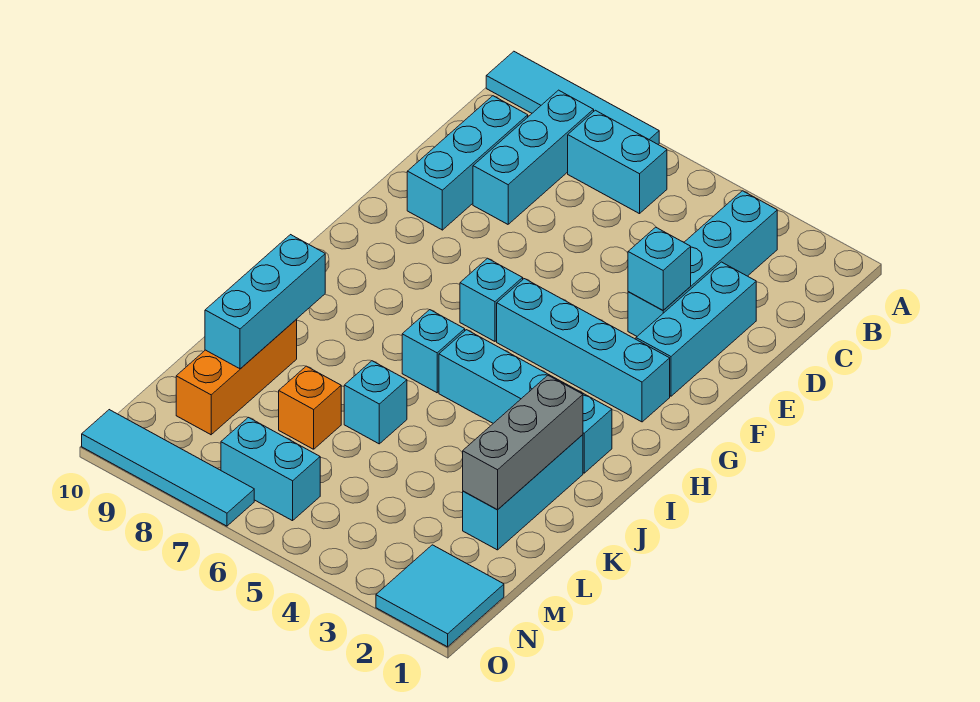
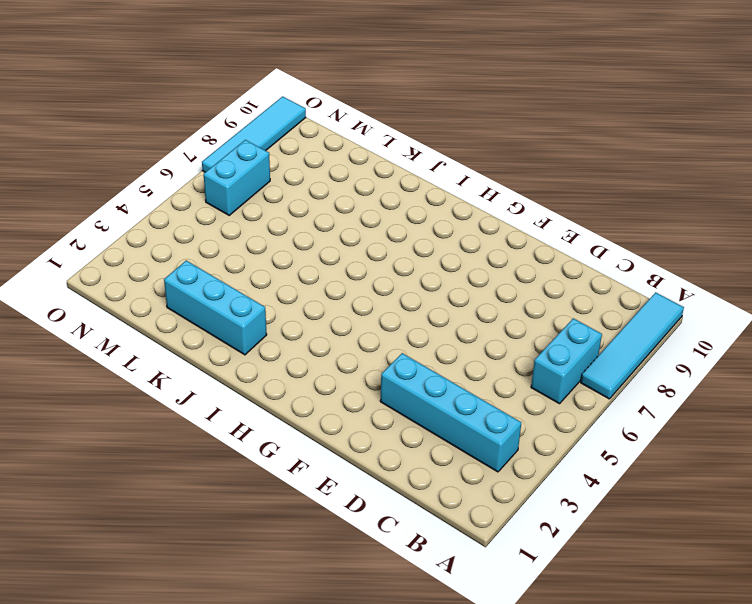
none -> cyan 1x3 brick [473,90,594,224]
none -> cyan 1x3 brick [407,96,528,230]
none -> cyan 1x3 brick [636,262,756,396]

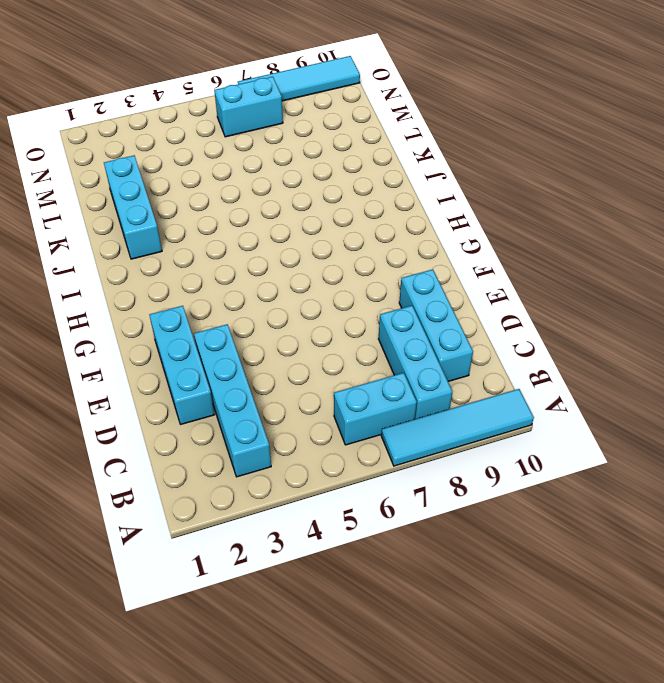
none -> cyan 1x4 brick [497,279,670,422]
none -> cyan 1x1 brick [460,258,523,341]
none -> cyan 1x4 brick [439,330,612,473]

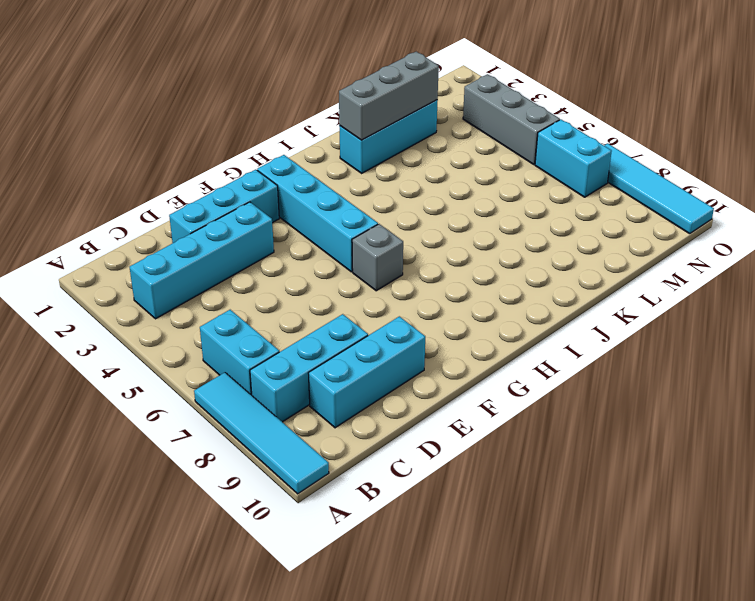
grey 1x1 brick [352,224,403,291] -> cyan 1x1 brick [460,258,523,341]
grey 1x3 brick [463,74,560,165] -> none
none -> cyan 1x4 brick [439,330,612,473]
none -> cyan 1x1 brick [402,310,465,393]
none -> cyan 1x1 brick [344,361,407,444]

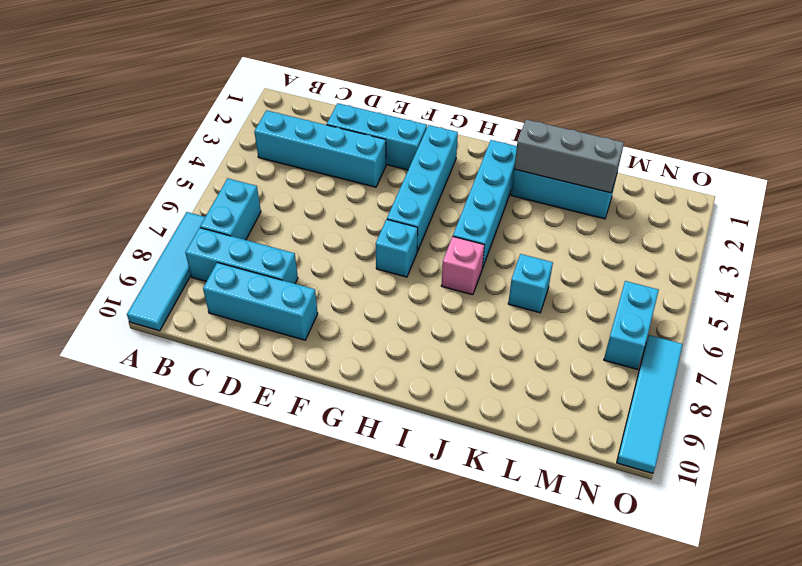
pink 1x1 brick [441,237,484,295] -> cyan 1x1 brick [402,310,465,393]
none -> orange 1x3 brick [176,320,297,435]
none -> orange 1x1 brick [279,366,341,449]
none -> cyan 2x2 tile [376,545,504,647]

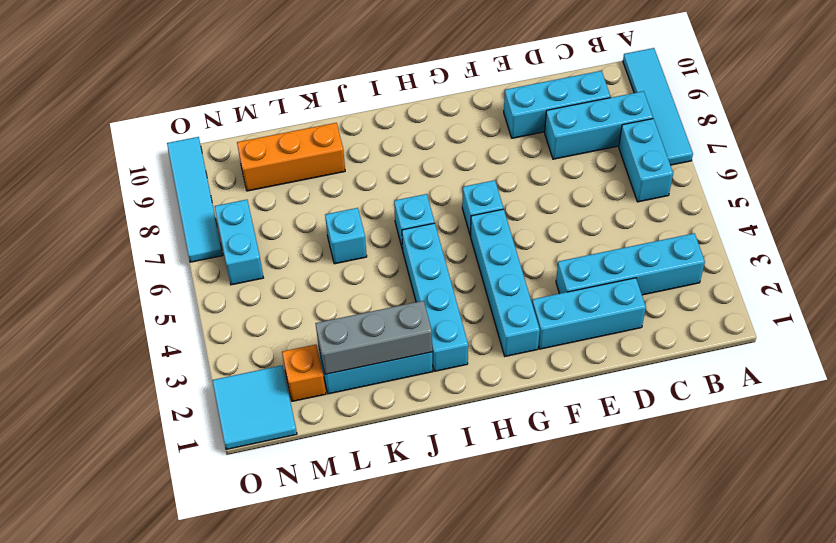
orange 1x1 brick [282,345,326,401] -> orange 1x1 brick moved to [279,366,341,449]
none -> cyan 1x1 brick [628,227,691,310]
none -> cyan 1x3 brick [205,235,325,369]

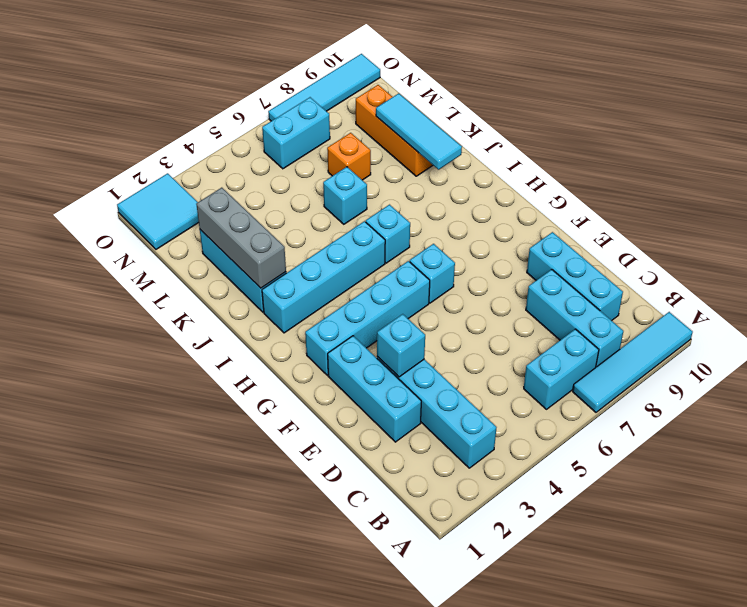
cyan 1x3 tile [376,93,462,170] -> cyan 1x3 brick [205,235,325,369]

